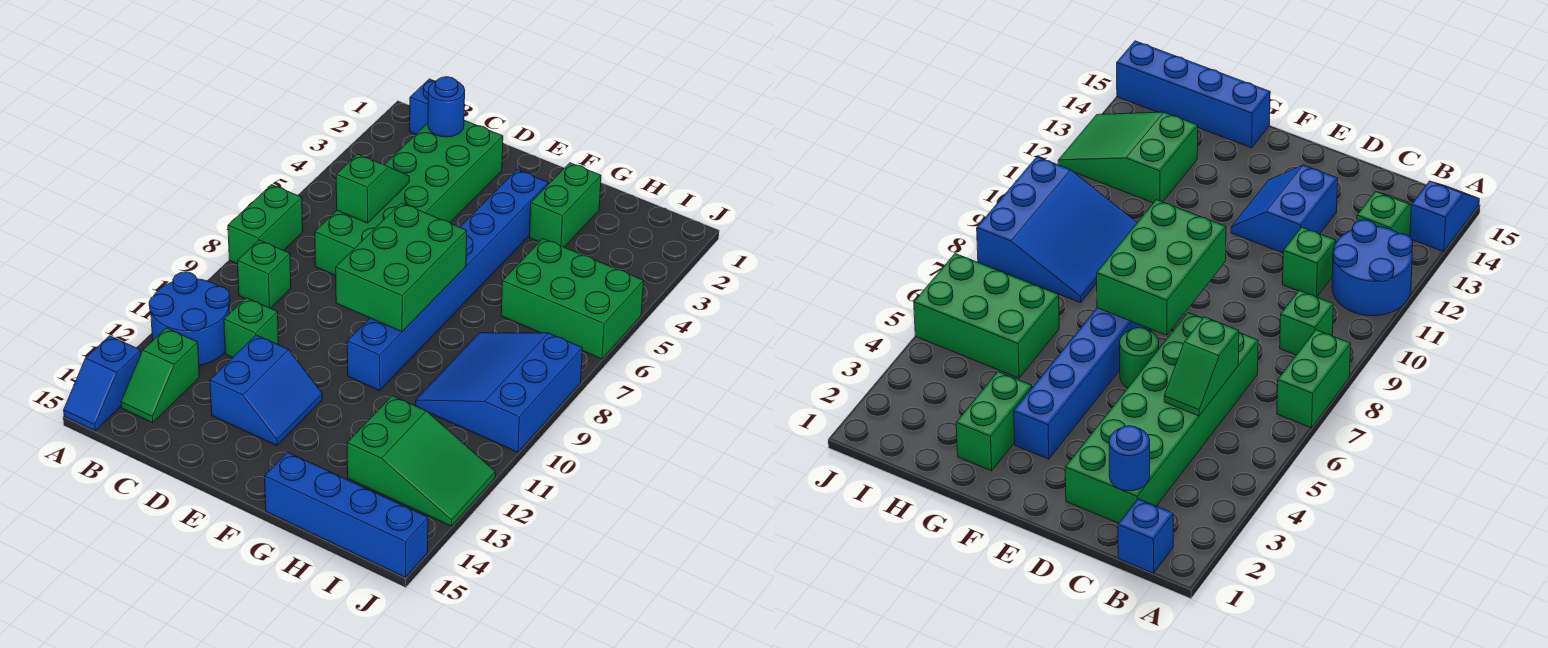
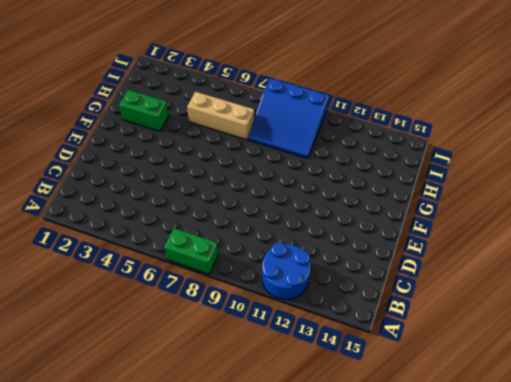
tan 1x3 brick [187,92,254,140] -> green 2x3 brick [501,239,644,359]
none -> blue 1x2 slope [64,336,141,431]
none -> blue 1x1 brick [410,79,435,134]
none -> green 1x1 brick [238,240,291,308]

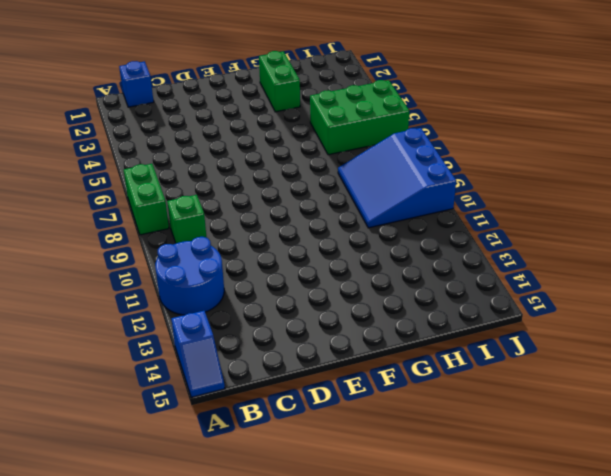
none -> green 1x2 slope [121,328,200,423]
none -> green 2x6 brick [315,120,503,276]
none -> green 1x1 brick [224,298,279,358]

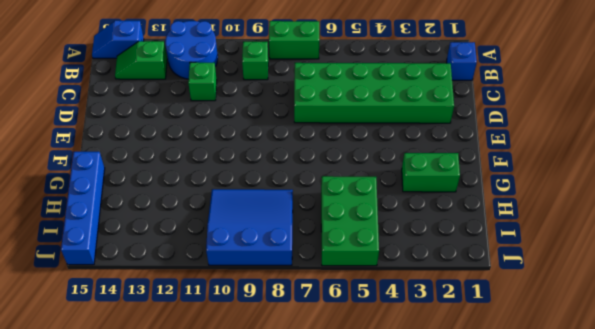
none -> blue 2x2 slope [210,335,322,446]
none -> green 1x1 round brick [1120,327,1159,388]
none -> blue 1x8 brick [347,170,548,391]

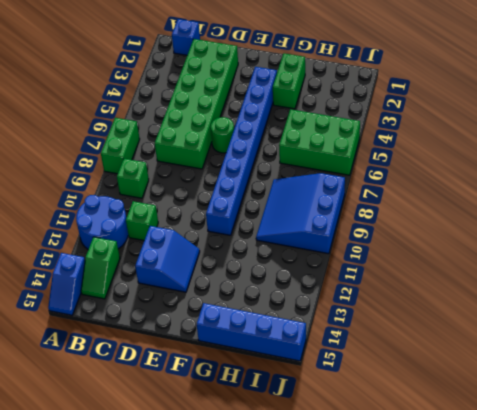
none -> green 2x3 slope [347,396,495,526]
none -> blue 1x1 round brick [428,77,465,137]
none -> green 1x2 slope [336,154,409,223]

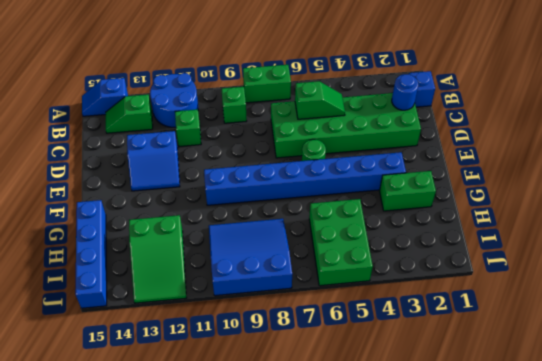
none -> green 2x3 brick [336,203,467,332]

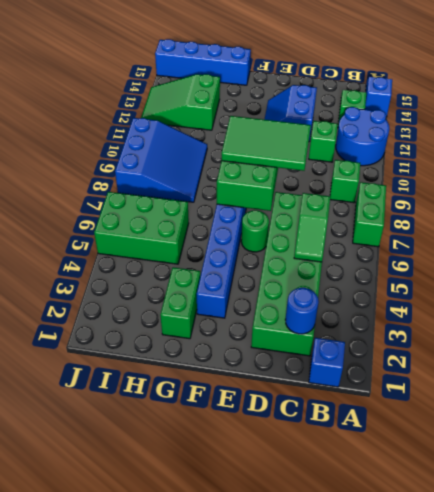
green 2x3 tile [222,116,311,171] -> none

